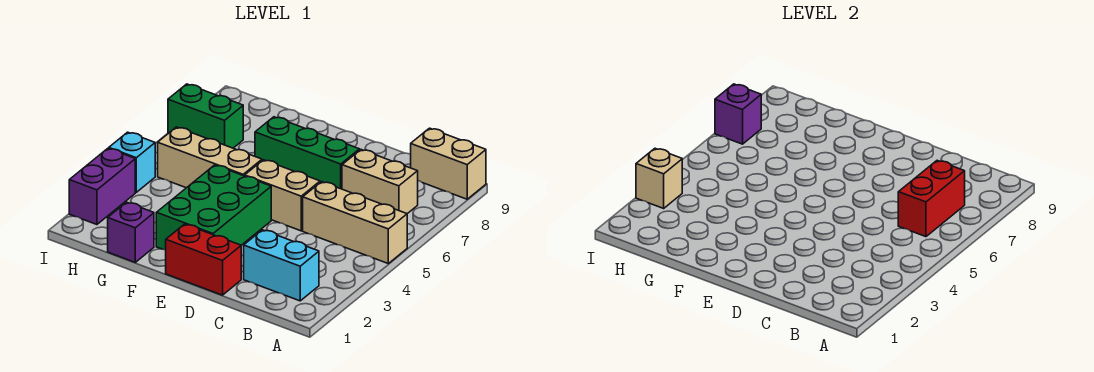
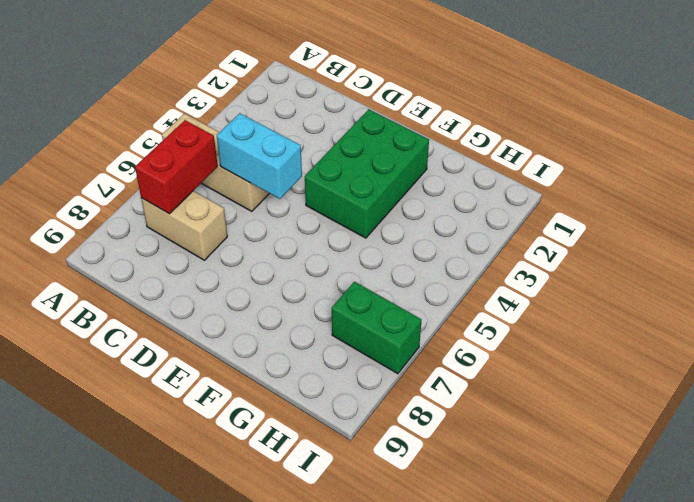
cyan 1x2 brick [217,113,302,199] -> cyan 1x2 brick moved to [244,230,319,301]
none -> tan 1x2 brick [411,128,486,199]
none -> red 1x2 brick [166,224,241,295]
none -> tan 1x2 brick [245,160,320,231]

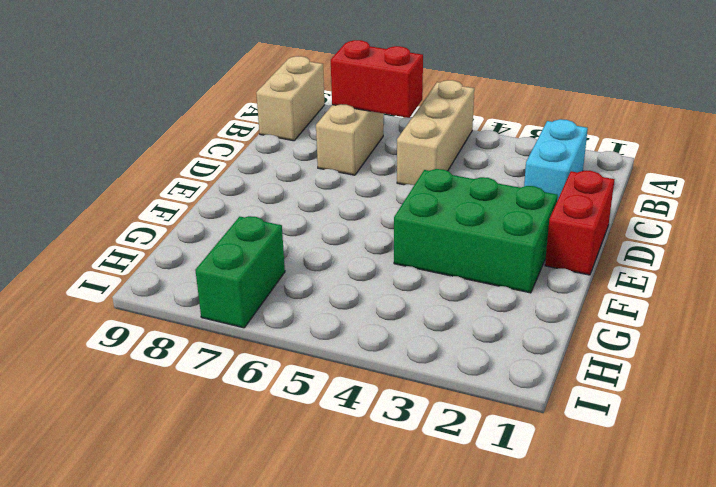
none -> tan 1x2 brick [245,160,320,231]
none -> green 1x3 brick [255,117,360,189]
none -> tan 1x3 brick [158,127,262,188]

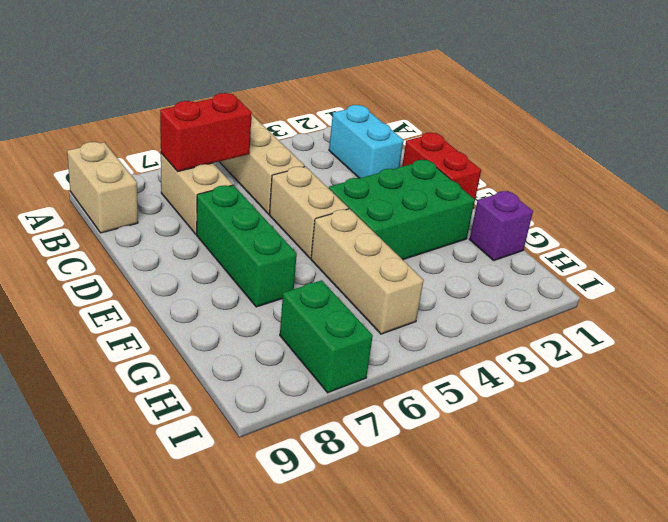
none -> purple 1x2 brick [69,148,135,225]
none -> cyan 1x1 brick [109,132,155,192]
none -> tan 1x1 brick [636,148,682,208]

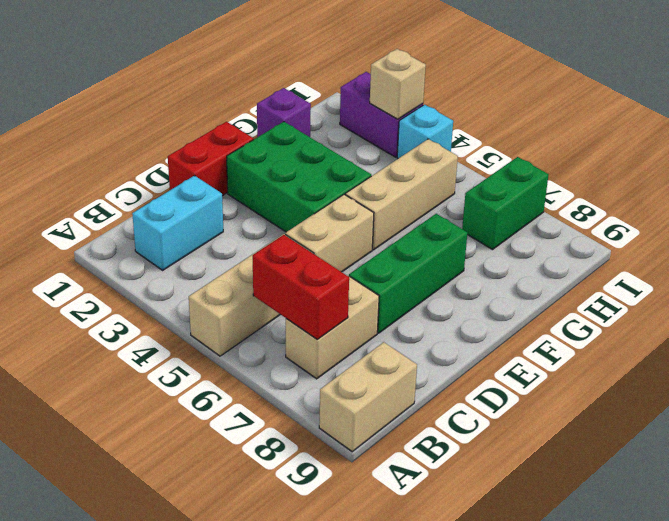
none -> purple 1x1 brick [715,84,761,144]

